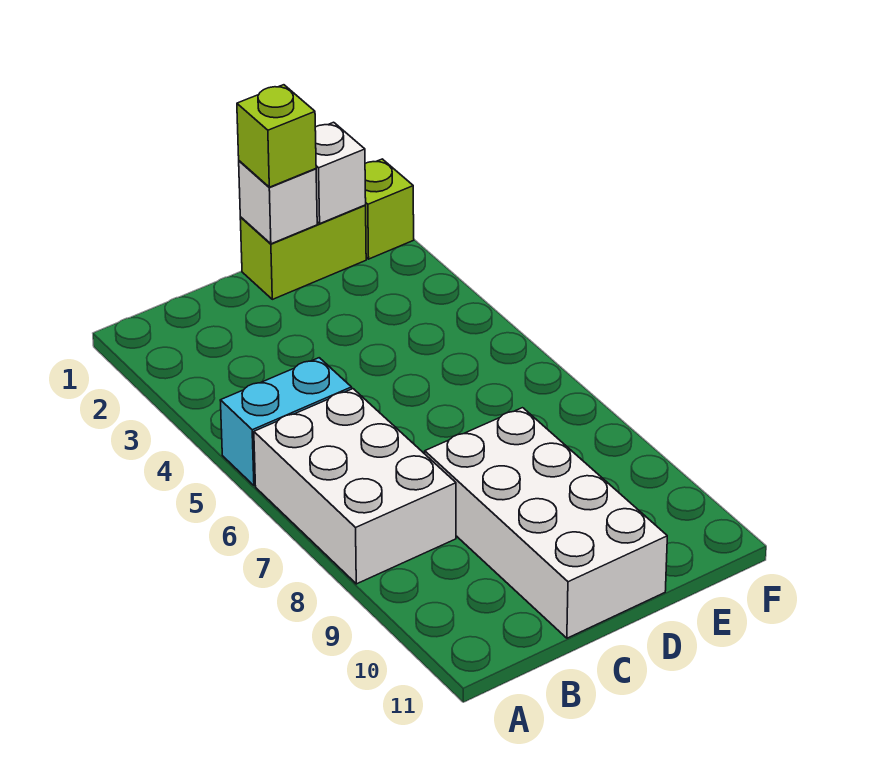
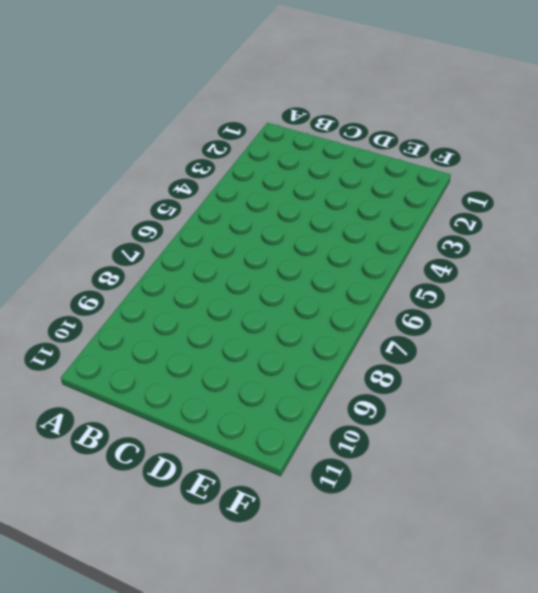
none -> cyan 1x2 brick [220,358,352,486]
none -> white 2x3 brick [254,389,456,584]

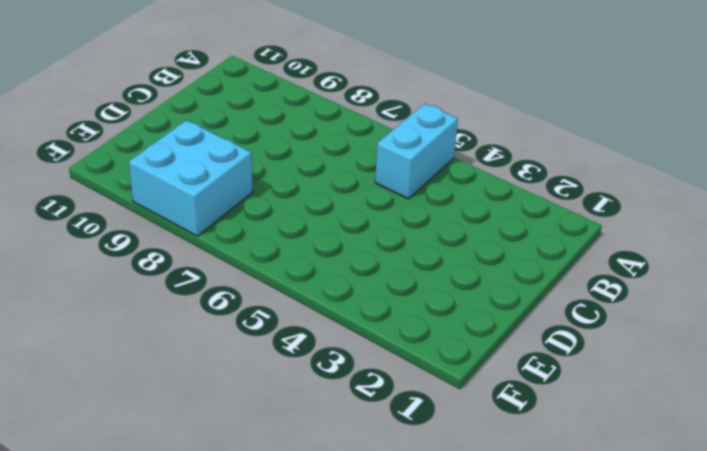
cyan 2x2 brick [129,120,253,236] -> none
none -> white 2x3 brick [254,389,456,584]
none -> white 2x4 brick [425,408,667,638]

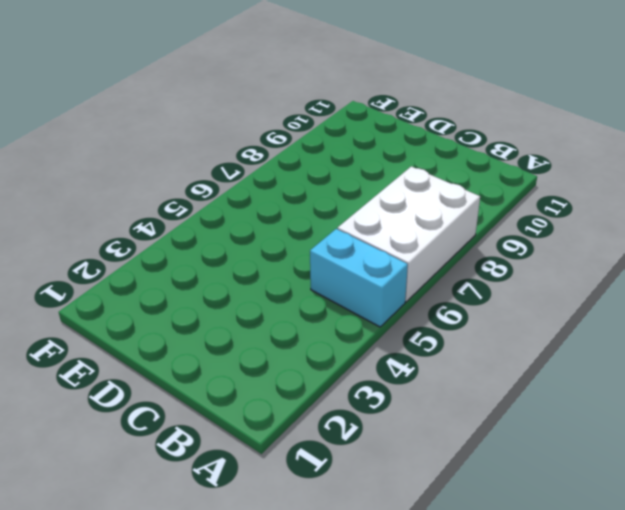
none -> white 2x4 brick [425,408,667,638]
none -> lime 1x2 brick [240,205,366,299]

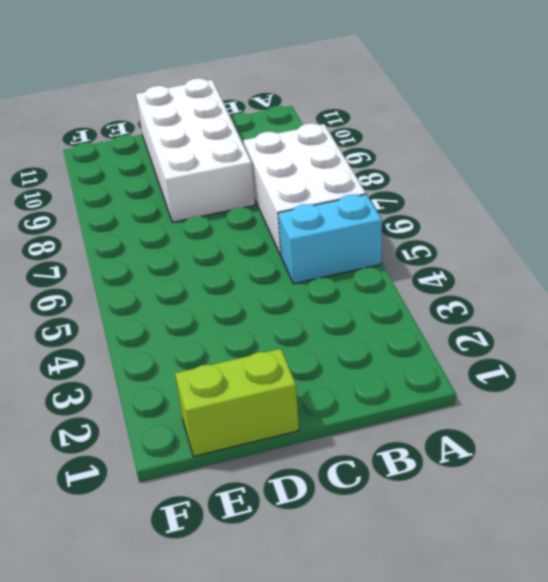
none -> lime 1x1 brick [365,159,414,259]
none -> white 1x1 brick [239,161,317,244]

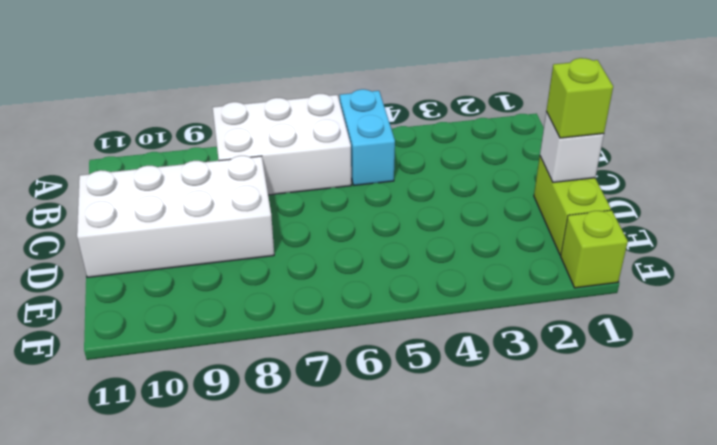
none -> white 1x1 brick [315,122,366,223]

